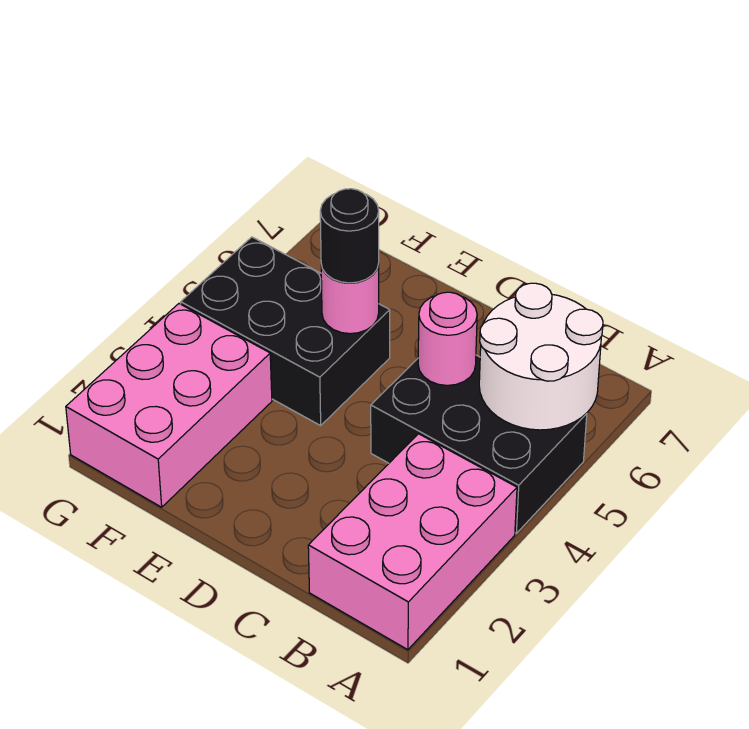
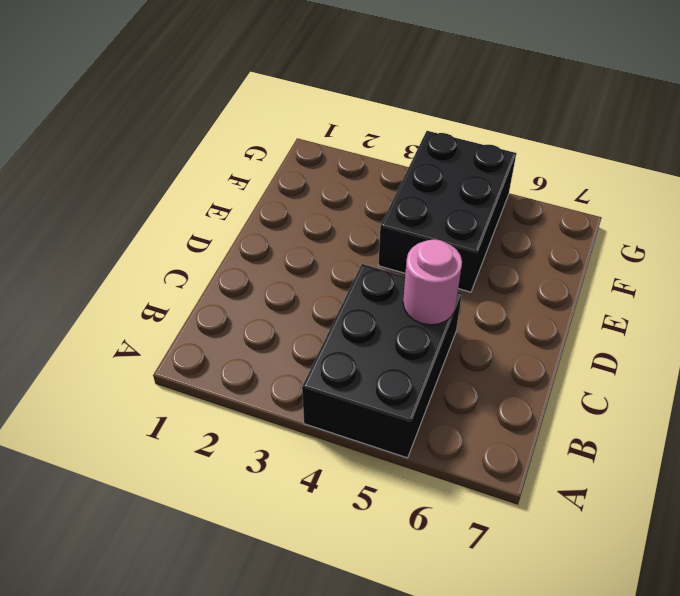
none -> pink 2x3 brick [308,434,517,650]
none -> pink 2x3 brick [66,304,272,507]

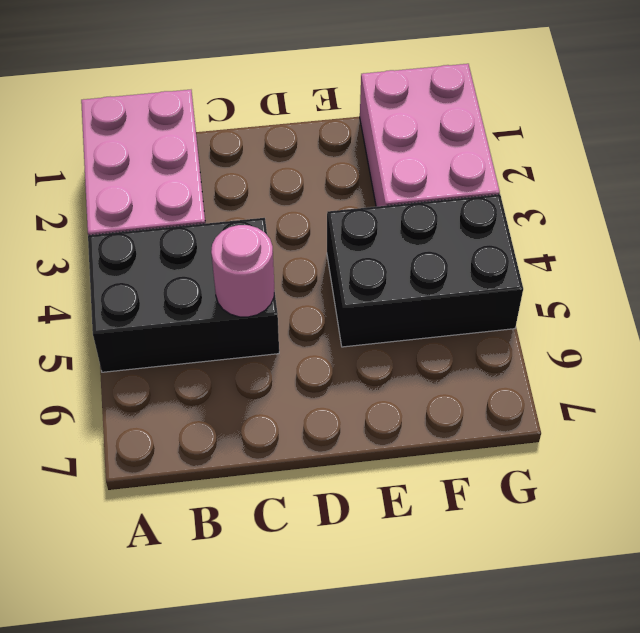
none -> white 2x2 round brick [479,283,603,430]
none -> pink 1x1 round brick [321,264,379,334]

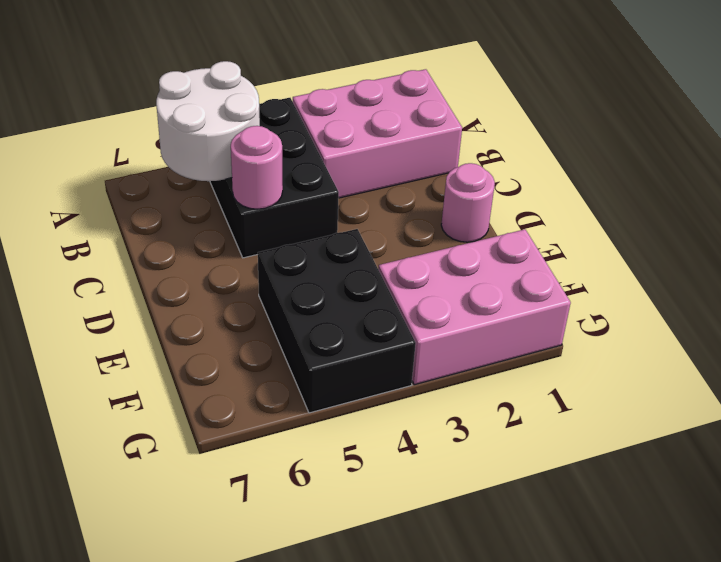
pink 1x1 round brick [441,163,495,242] -> pink 1x1 round brick moved to [321,264,379,334]
none -> black 1x1 round brick [320,189,379,283]

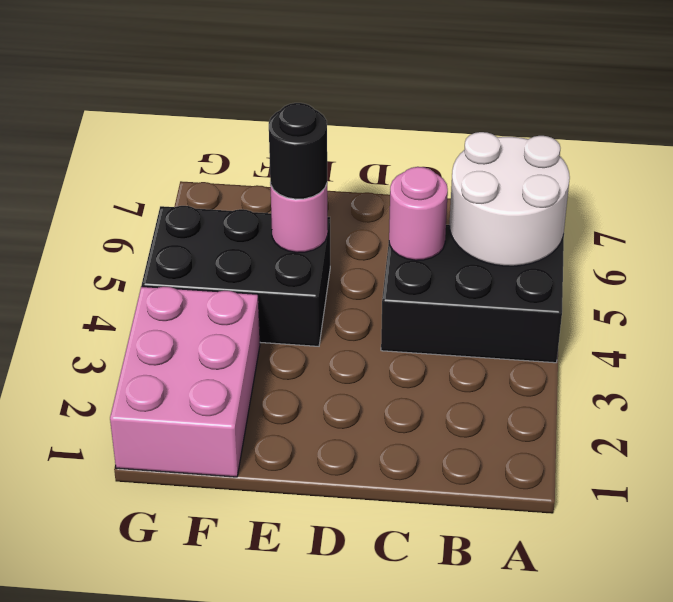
none -> pink 2x3 brick [308,434,517,650]

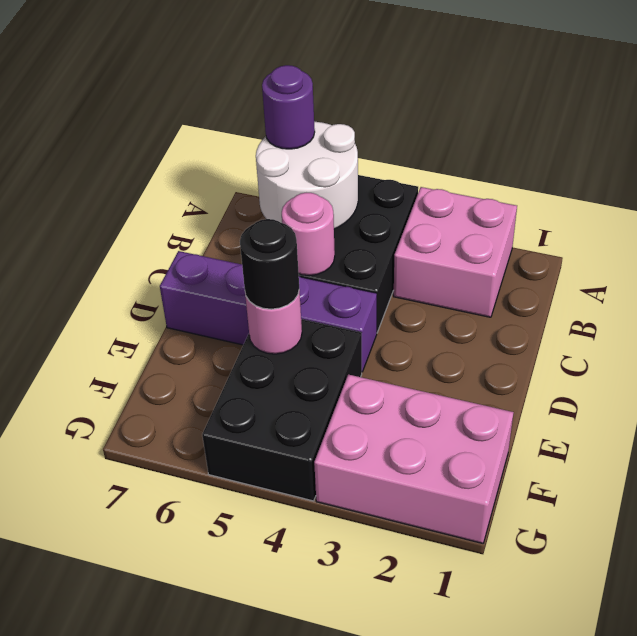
pink 2x2 brick [394,187,517,317] -> pink 2x3 brick [308,434,517,650]
purple 1x1 round brick [262,65,315,149] -> none
purple 1x4 brick [160,251,377,372] -> none

